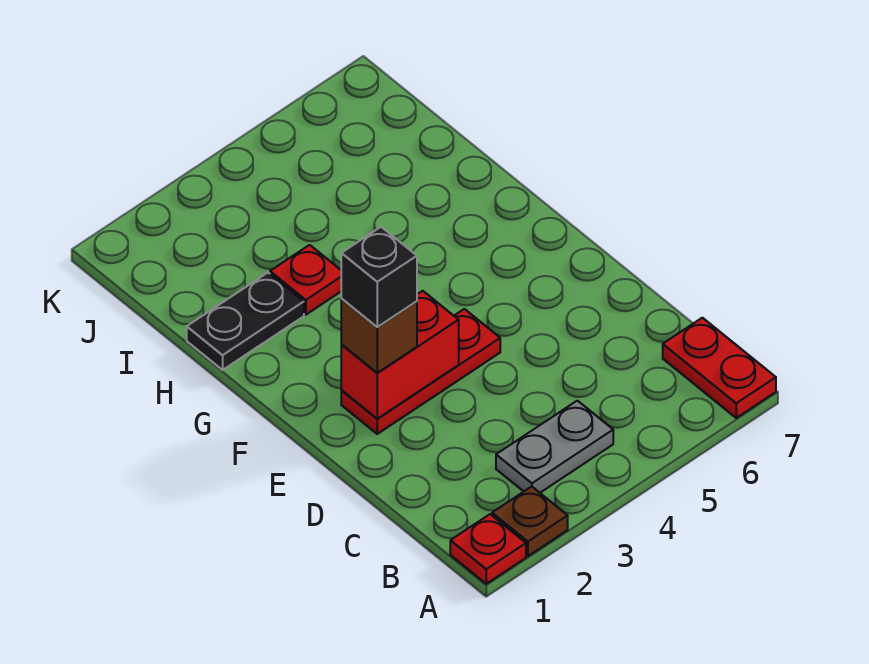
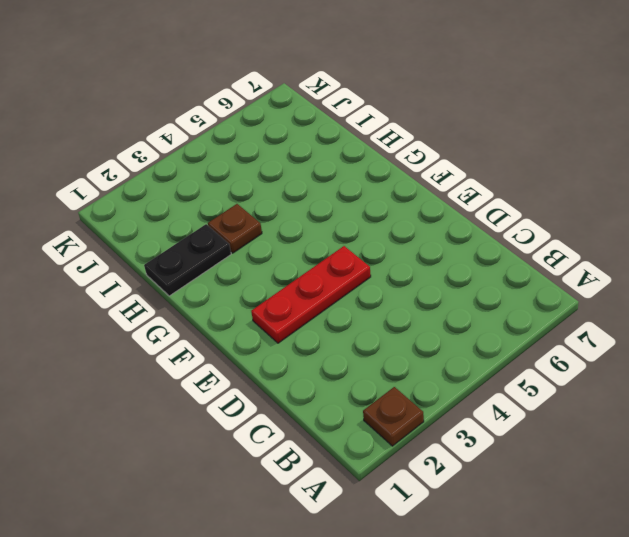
brown 1x1 plate [208,204,262,253] -> red 1x1 plate [270,245,341,315]
none -> red 1x1 plate [450,514,526,584]
none -> red 1x2 plate [663,318,776,418]

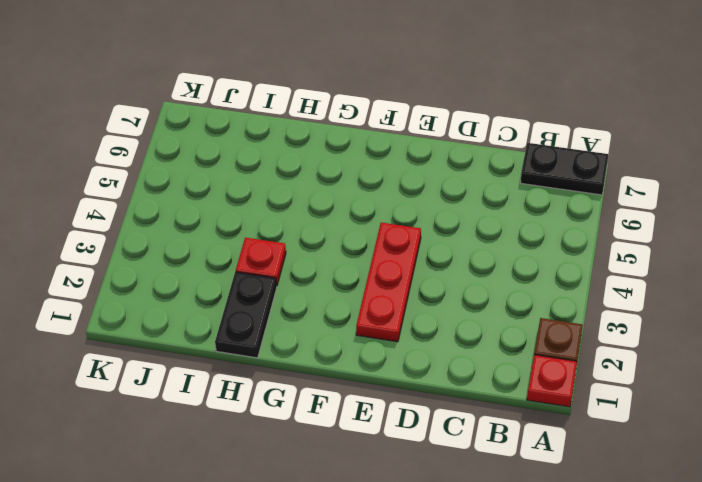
black 1x2 plate [521,143,608,195] -> red 1x2 plate [663,318,776,418]
none -> grey 1x2 plate [496,401,613,493]
none -> red 1x2 brick [341,291,459,419]

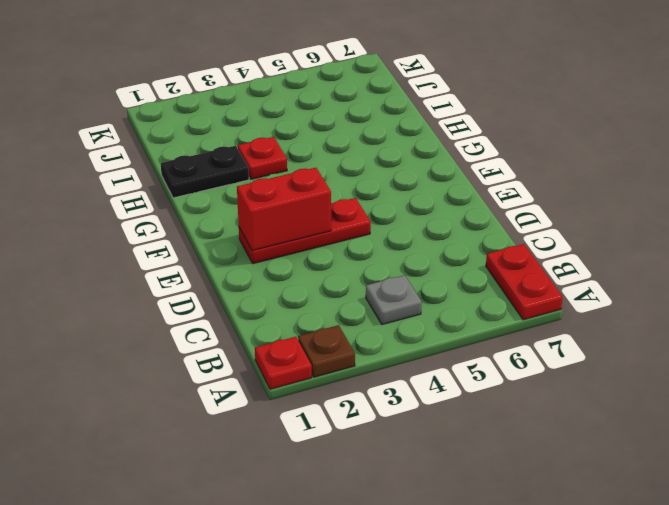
grey 1x1 plate [366,275,422,325] -> grey 1x2 plate [496,401,613,493]
none -> brown 1x1 brick [341,299,417,373]
none -> black 1x1 brick [341,227,417,327]

